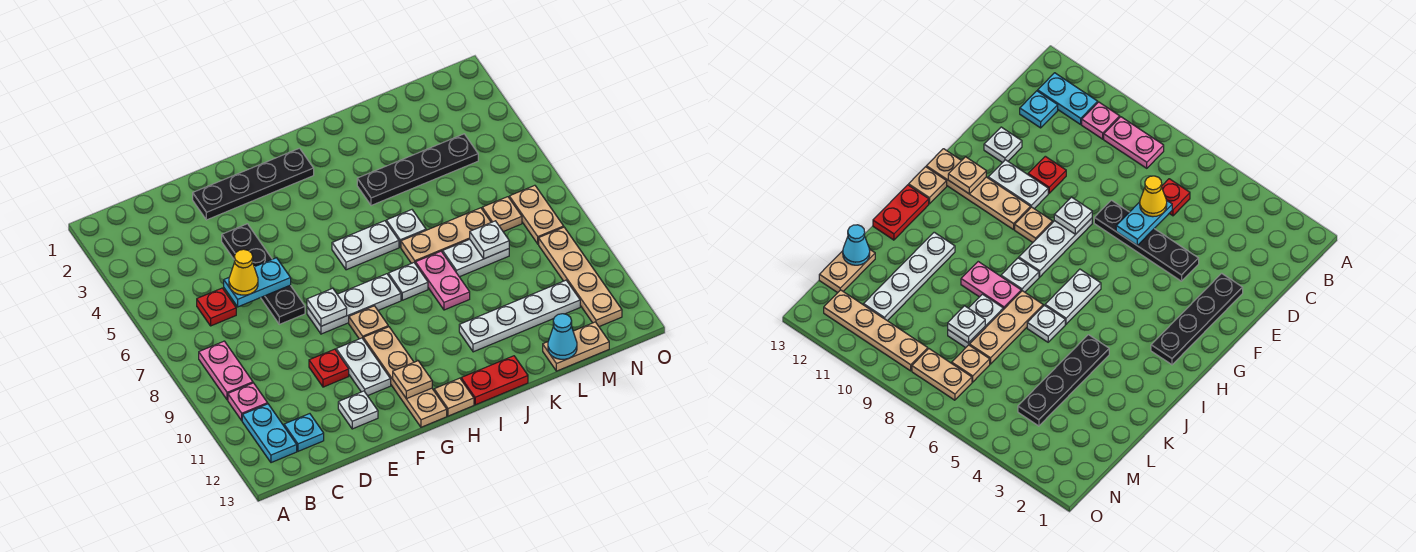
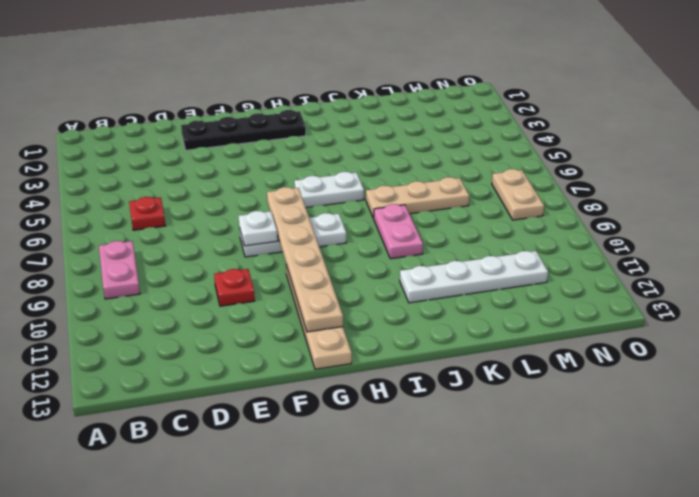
tan 1x6 plate [267,187,343,332] -> tan 1x1 plate [393,361,432,399]
none -> pink 1x1 plate [228,383,268,421]
none -> cyan 1x2 plate [242,404,297,463]
none -> cyan 1x1 plate [284,414,324,451]
none -> black 1x4 plate [222,224,305,324]

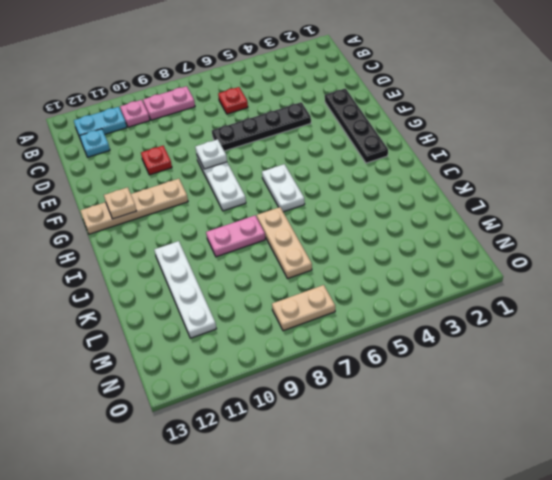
none -> white 1x1 plate [338,391,378,429]
none -> white 1x2 plate [336,338,391,396]
none -> tan 1x1 plate [349,306,388,339]
none -> tan 1x1 plate [434,378,474,416]

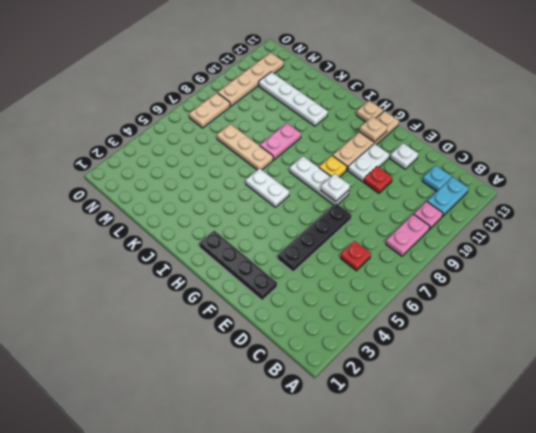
yellow 1x1 plate [319,156,347,177] -> tan 1x1 plate [349,306,388,339]
none -> white 1x1 plate [388,263,428,300]
none -> red 1x2 plate [461,356,528,405]
none -> black 1x4 plate [357,134,478,206]
none -> white 1x1 plate [386,210,426,247]

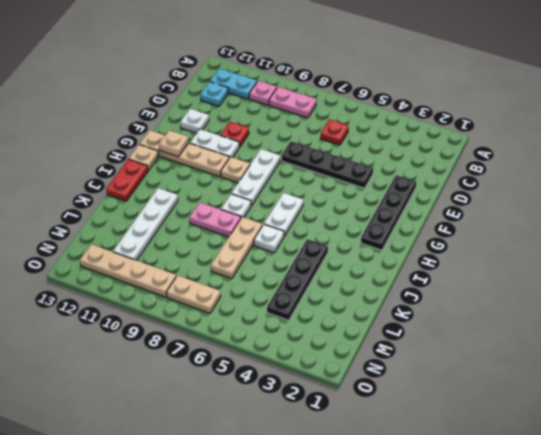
none -> white 1x2 plate [443,239,509,277]
none -> tan 1x2 plate [543,322,609,371]
none -> tan 1x1 plate [482,197,522,232]
none -> cyan 1x2 plate [224,258,291,307]

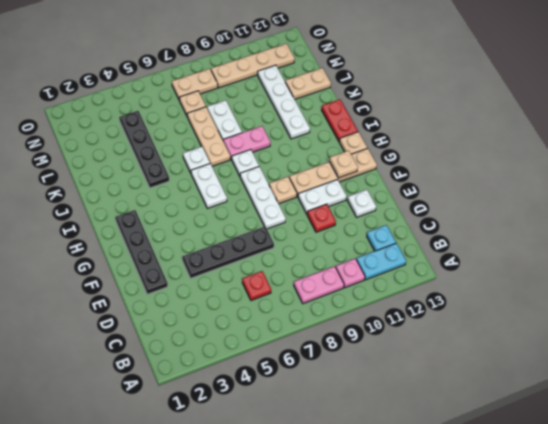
tan 1x2 plate [285,68,331,99] -> tan 1x2 plate turned to [543,322,609,371]
none -> cyan 1x2 plate [224,258,291,307]
none -> white 1x1 plate [307,288,347,326]
none -> white 1x1 plate [470,221,509,259]
none -> cyan 1x1 cone [548,314,577,359]

